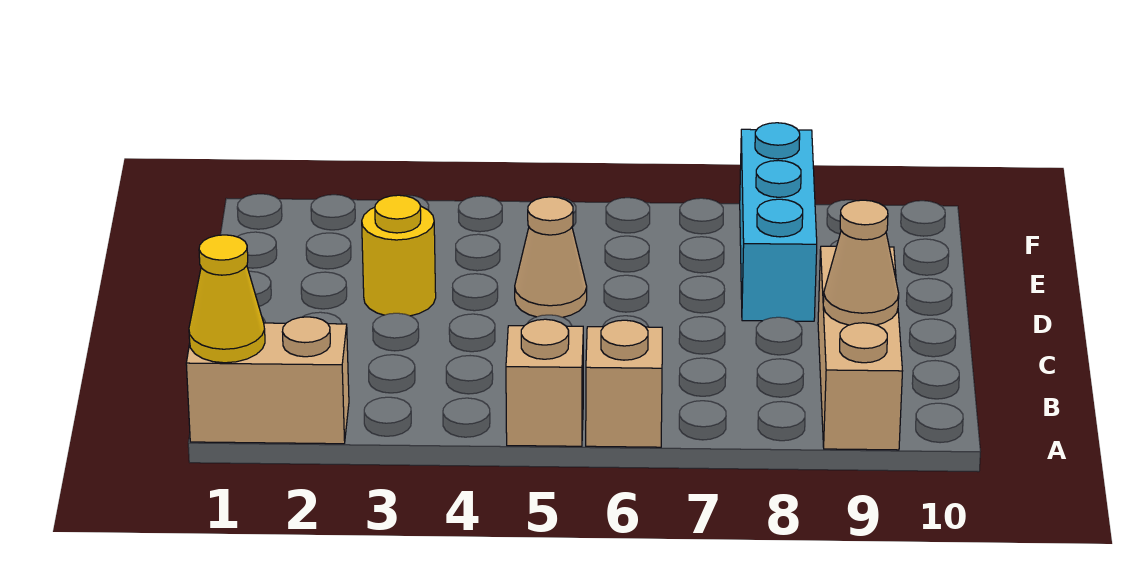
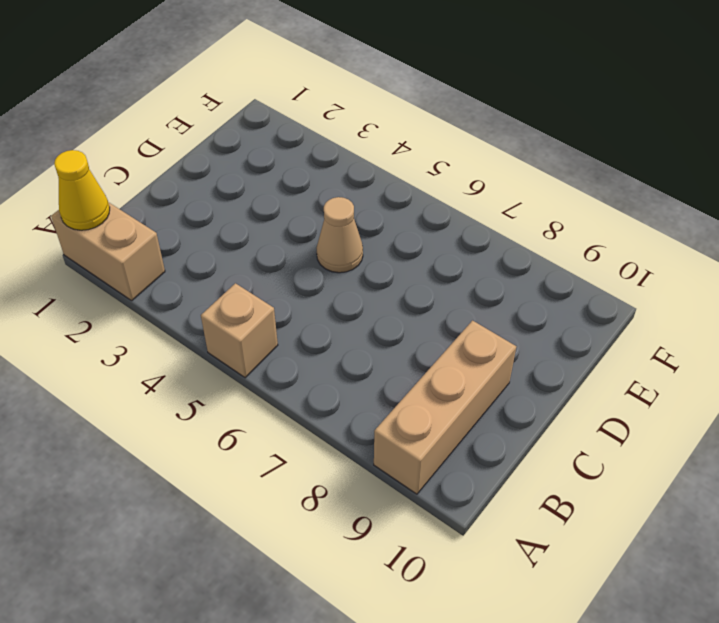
none -> tan 1x1 brick [586,320,662,447]
none -> yellow 1x1 round brick [362,195,436,316]

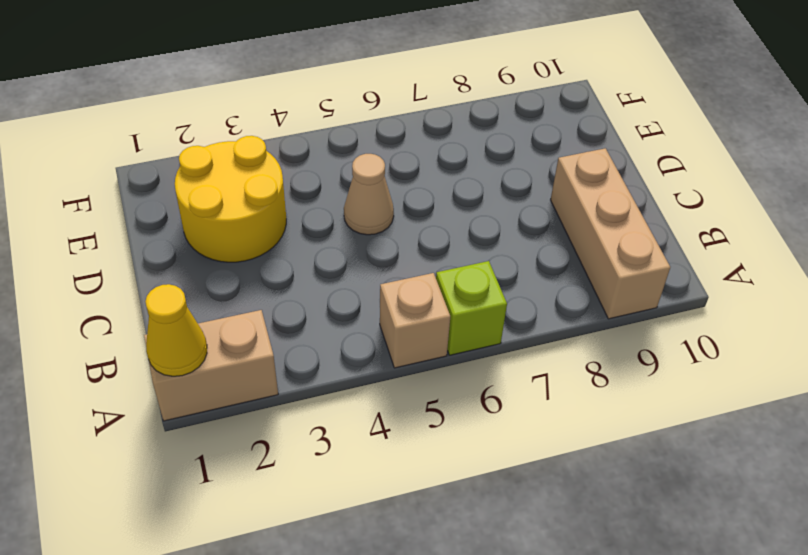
lime 1x1 brick [436,261,507,355] -> tan 1x1 brick [586,320,662,447]
yellow 2x2 round brick [175,136,286,262] -> yellow 1x1 round brick [362,195,436,316]
none -> cyan 1x3 brick [740,123,817,321]
none -> tan 1x1 cone [823,200,899,325]

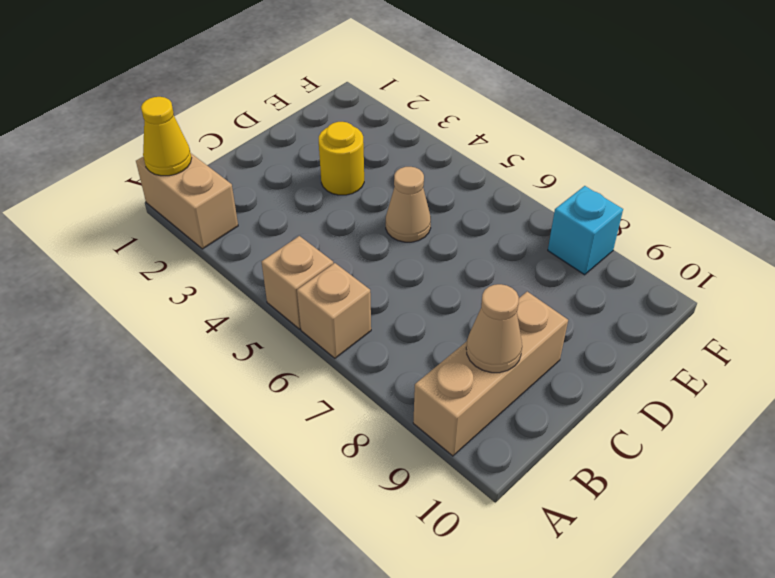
cyan 1x1 brick [548,186,623,275] -> cyan 1x3 brick [740,123,817,321]

